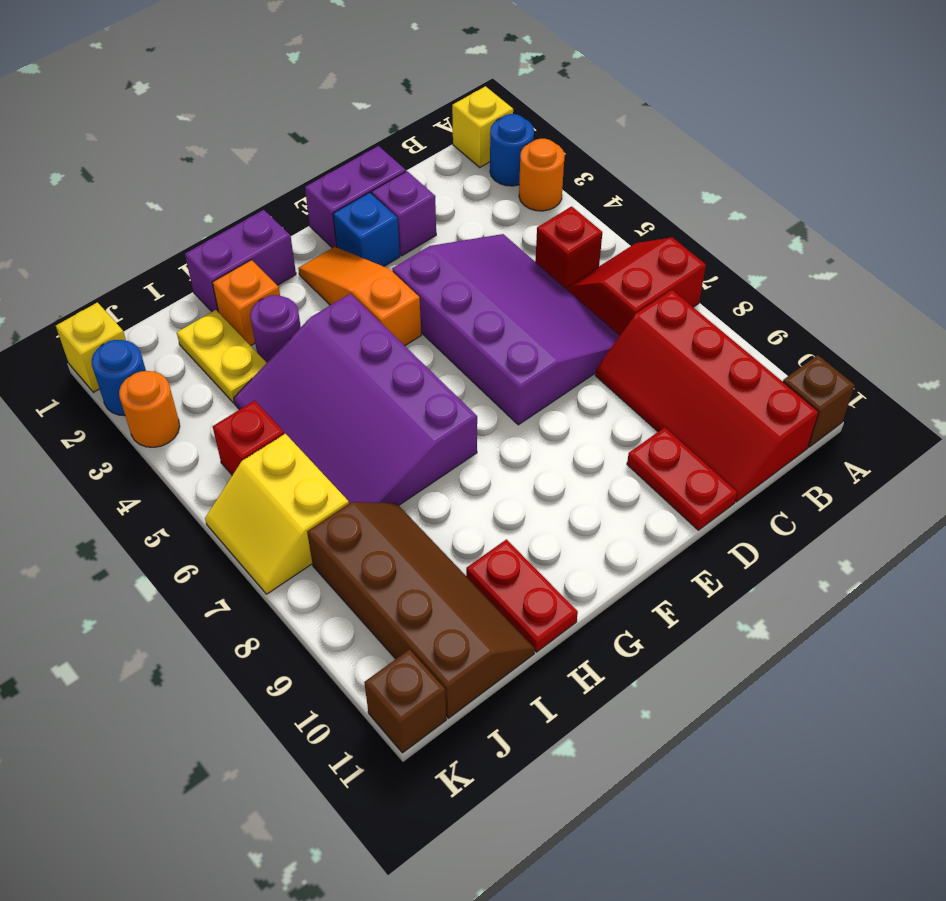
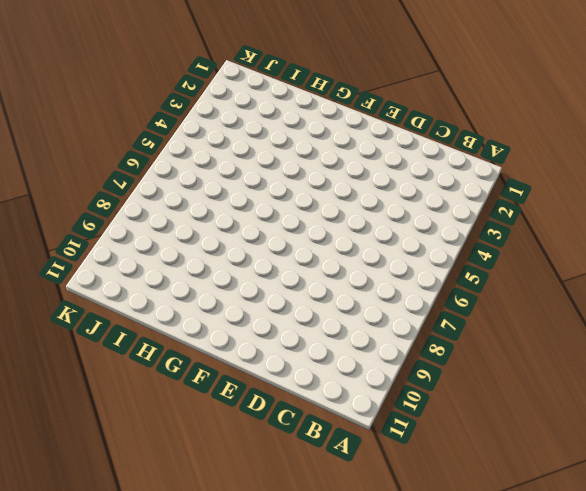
none -> yellow 1x1 brick [452,86,513,167]
none -> blue 1x1 round brick [490,114,534,186]
none -> orange 1x1 round brick [519,139,565,211]

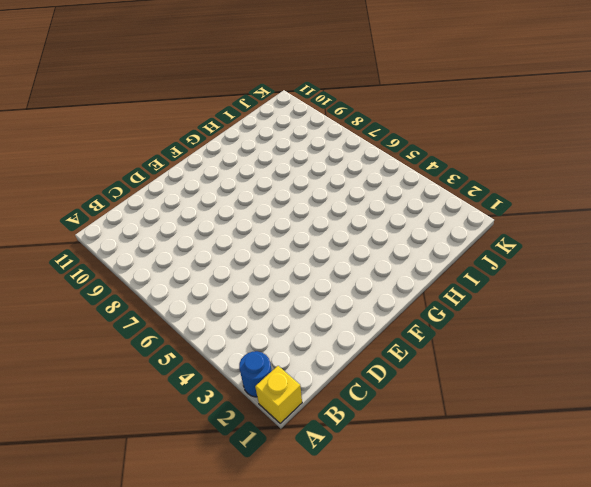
none -> orange 1x1 round brick [519,139,565,211]
none -> red 2x2 slope [567,237,706,335]
none -> brown 1x1 brick [783,355,855,447]

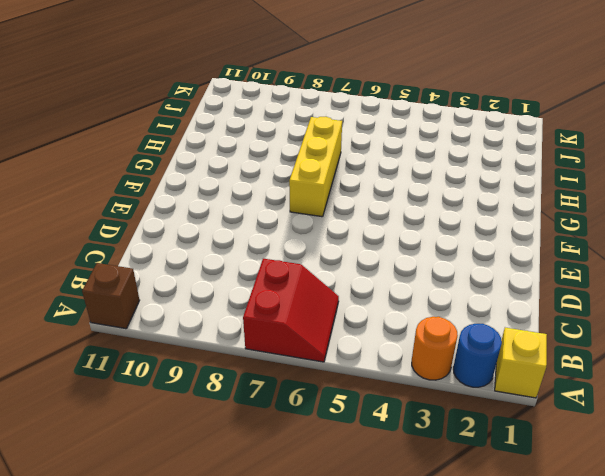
yellow 1x3 brick [289,117,342,217] -> purple 3x4 slope [234,294,477,505]
none -> red 1x1 brick [535,206,602,289]
none -> red 2x4 slope [595,290,819,502]
none -> purple 3x4 slope [392,234,620,425]

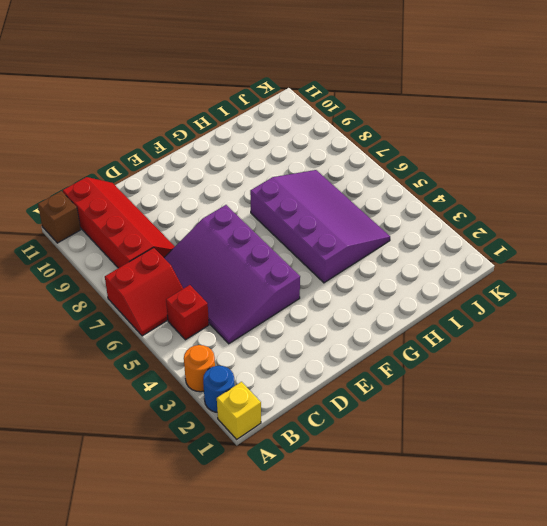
none -> purple 1x2 brick [305,146,406,248]
none -> purple 1x1 brick [372,171,436,256]
none -> red 1x2 plate [627,427,737,530]

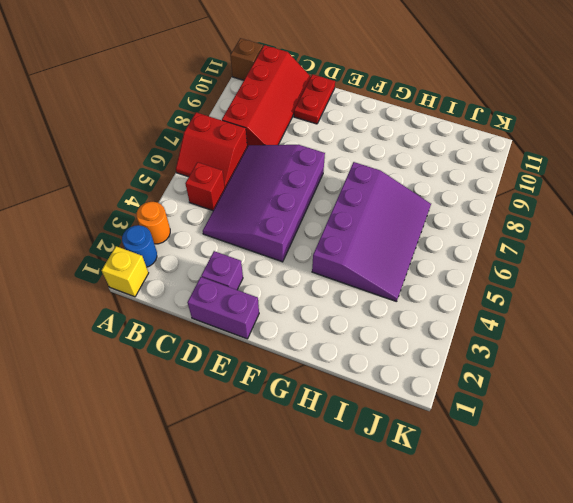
none -> blue 1x1 brick [333,193,400,266]
none -> orange 1x3 slope [298,247,421,346]
none -> purple 1x2 brick [185,210,296,312]

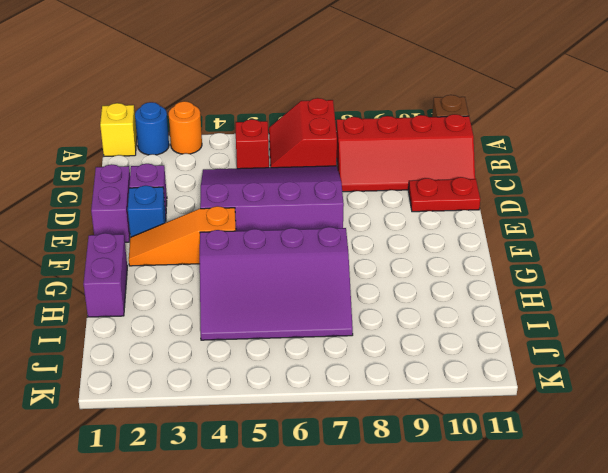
none -> orange 1x1 brick [212,260,280,346]
none -> purple 1x1 round brick [250,295,301,363]
none -> red 1x2 plate [466,539,578,652]

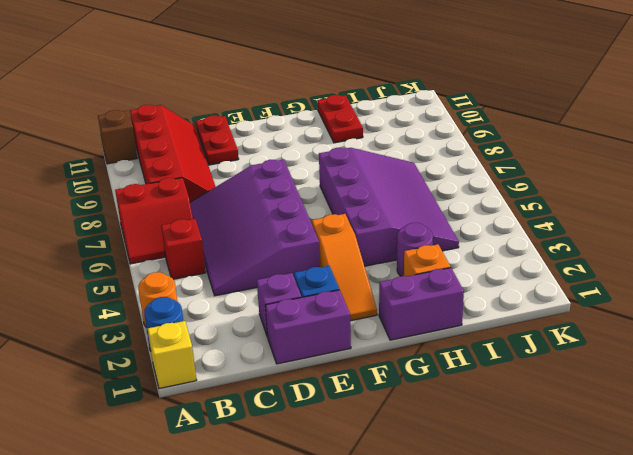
none -> yellow 1x2 plate [177,310,266,403]
none -> brown 2x4 slope [307,502,535,718]
none -> red 1x1 brick [213,401,284,475]

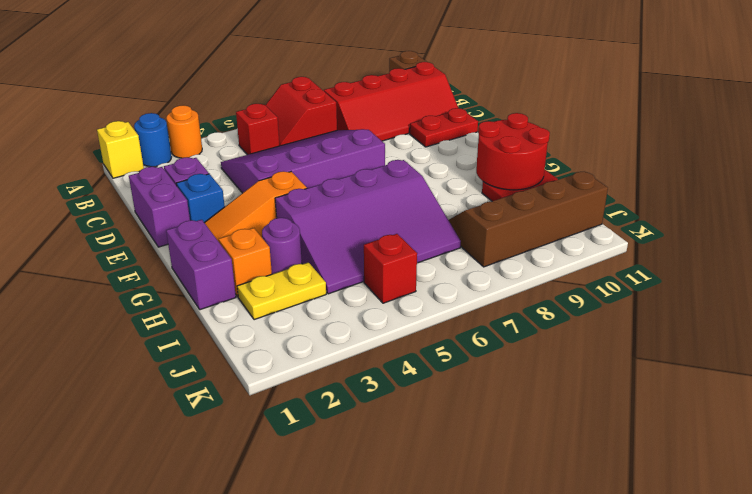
red 2x2 round brick [476,113,550,190] -> none
none -> yellow 2x2 slope [205,434,349,594]
none -> yellow 1x1 brick [56,302,126,392]
none -> blue 1x1 round brick [92,340,146,416]

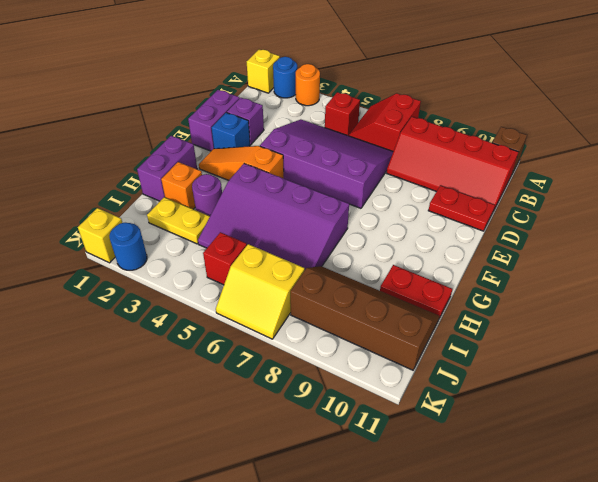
none -> orange 1x1 round brick [119,371,180,447]
none -> brown 1x1 brick [364,650,446,753]

